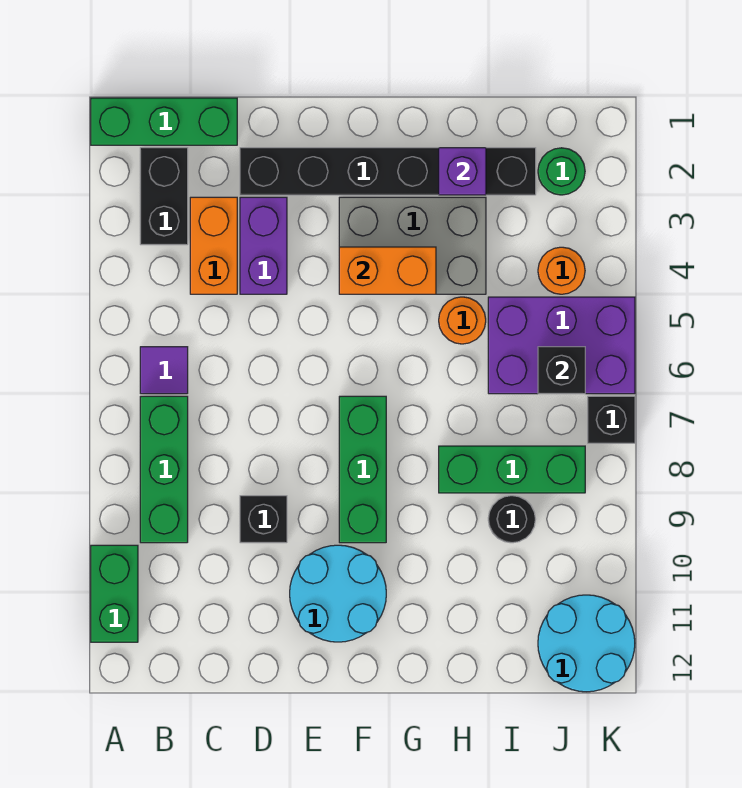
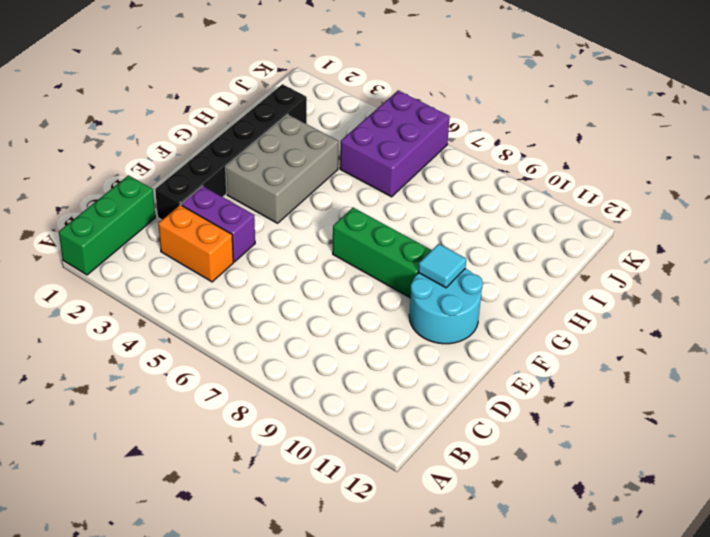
cyan 1x1 tile [418,244,466,288] -> none
none -> green 1x2 brick [91,545,138,642]
none -> black 1x2 brick [140,148,188,245]
none -> purple 1x1 tile [140,347,188,394]

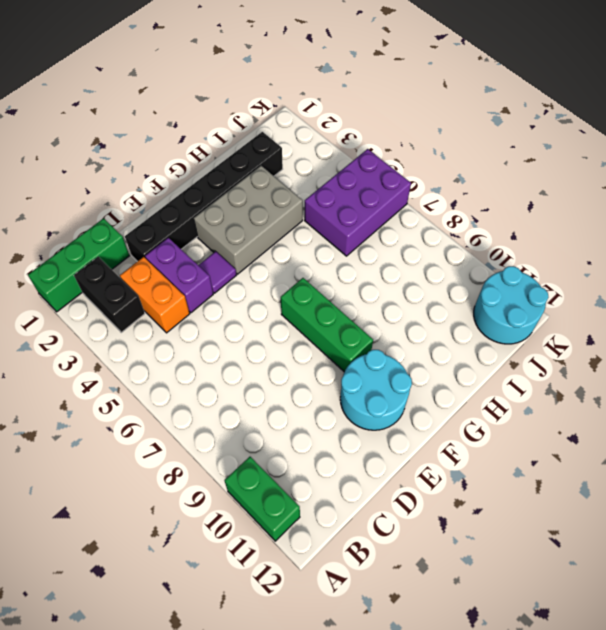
purple 1x1 tile [198,251,236,293] -> purple 1x1 tile moved to [140,347,188,394]
none -> green 1x3 brick [140,396,188,543]
none -> black 1x1 brick [240,496,287,543]
none -> orange 1x1 round brick [439,297,486,344]

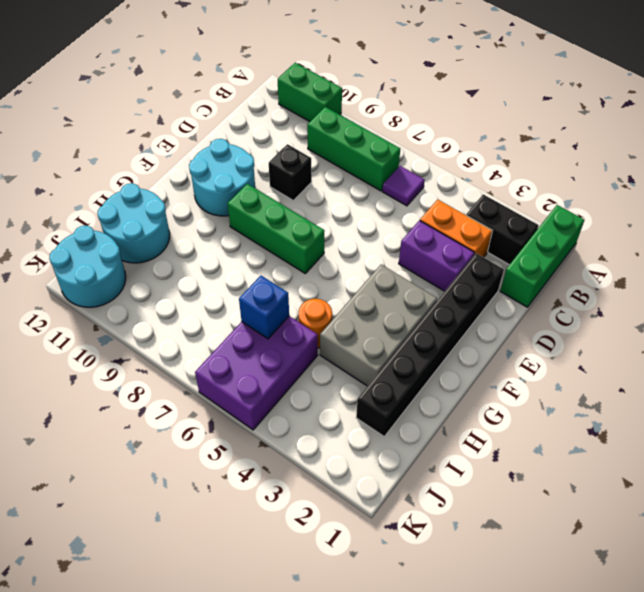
cyan 2x2 round brick [98,183,170,263] -> none
blue 1x1 brick [239,276,289,339] -> none
none -> green 1x3 brick [439,446,585,493]
none -> black 1x1 round brick [488,496,535,543]
none -> green 1x1 round brick [538,148,585,195]

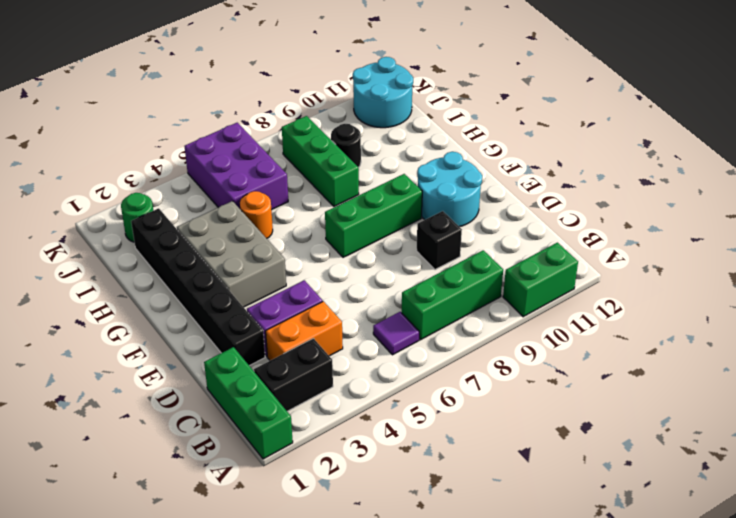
none -> orange 1x1 round brick [538,247,585,294]
none -> black 1x1 brick [588,396,635,443]
none -> orange 1x2 brick [339,247,436,294]

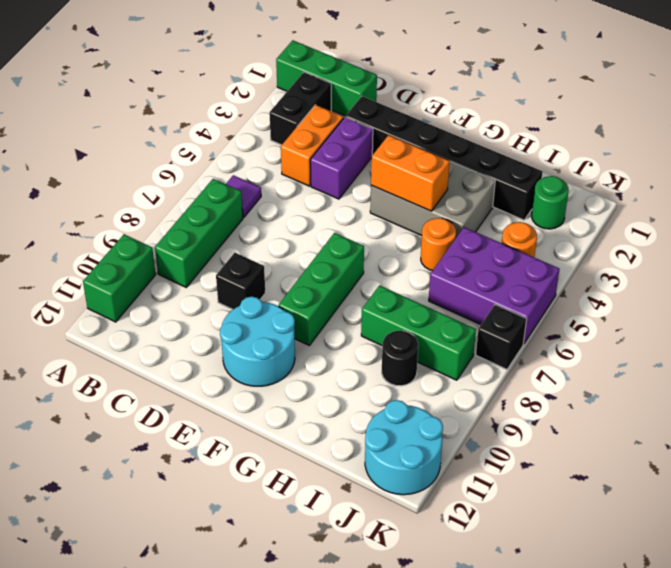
none -> purple 1x1 brick [439,148,486,195]
none -> black 1x1 brick [538,347,585,394]

